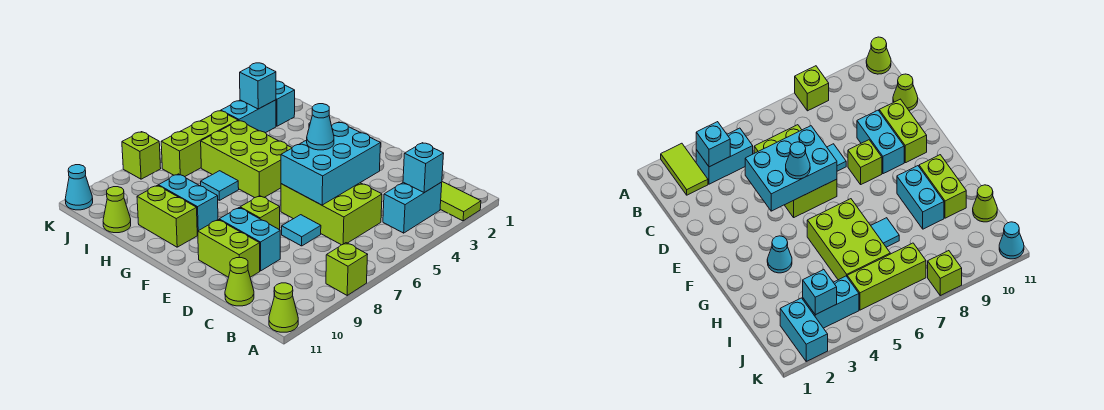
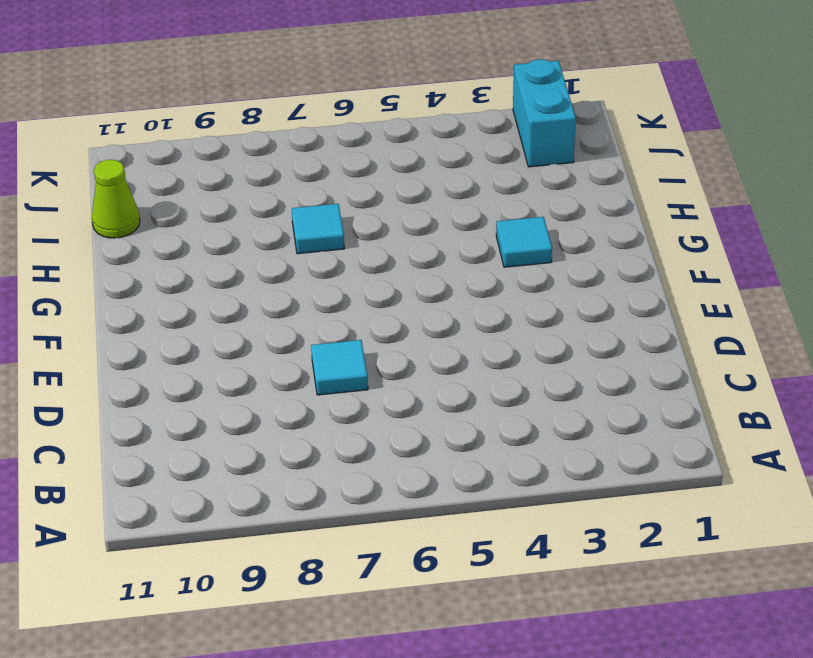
cyan 1x1 tile [496,217,552,267] -> cyan 1x1 cone [767,236,792,273]
none -> lime 1x2 tile [440,182,481,221]
none -> lime 1x1 brick [326,243,368,295]
none -> lime 1x1 cone [269,283,298,332]

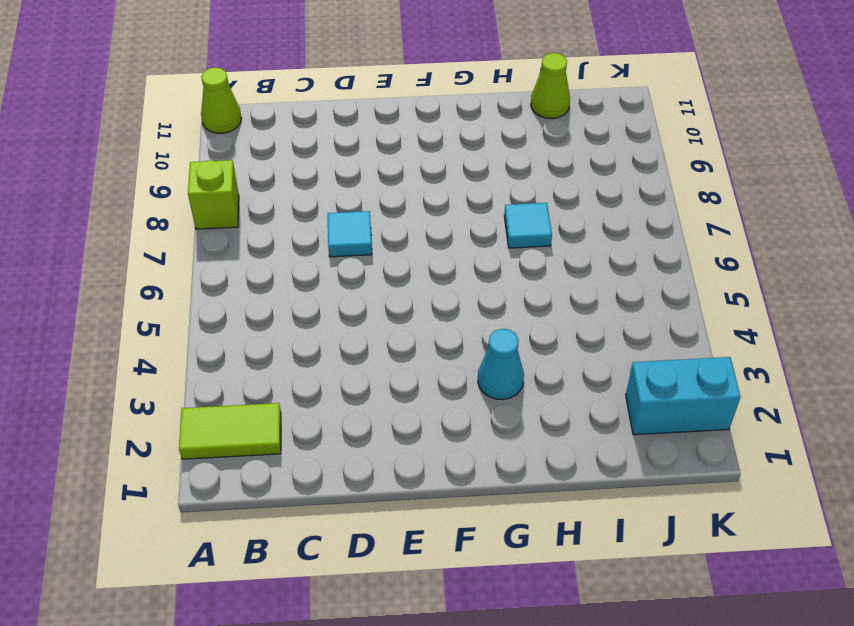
none -> cyan 1x2 brick [383,182,442,233]
none -> lime 2x3 brick [281,183,382,245]
none -> lime 1x1 cone [225,258,254,306]

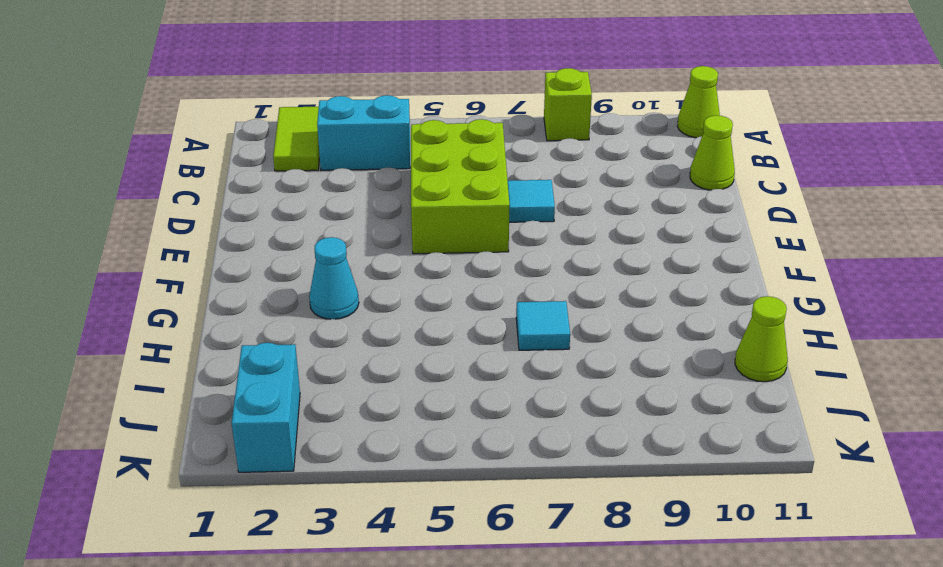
none -> cyan 1x2 brick [219,208,280,271]
none -> lime 1x2 brick [198,220,260,277]
none -> lime 1x1 brick [240,196,280,230]

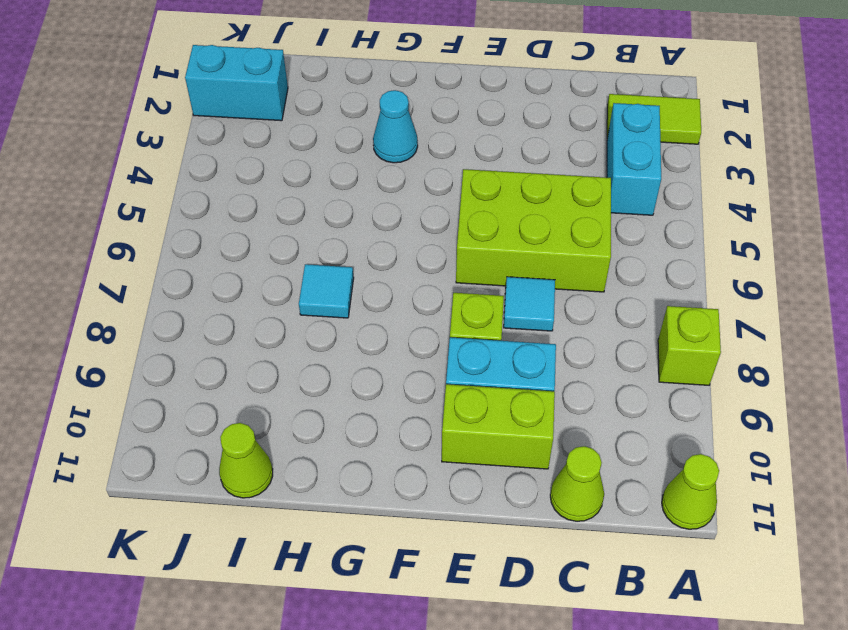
none -> lime 2x3 brick [201,121,292,198]
none -> cyan 1x2 brick [158,174,218,235]
none -> lime 1x2 brick [137,185,197,247]

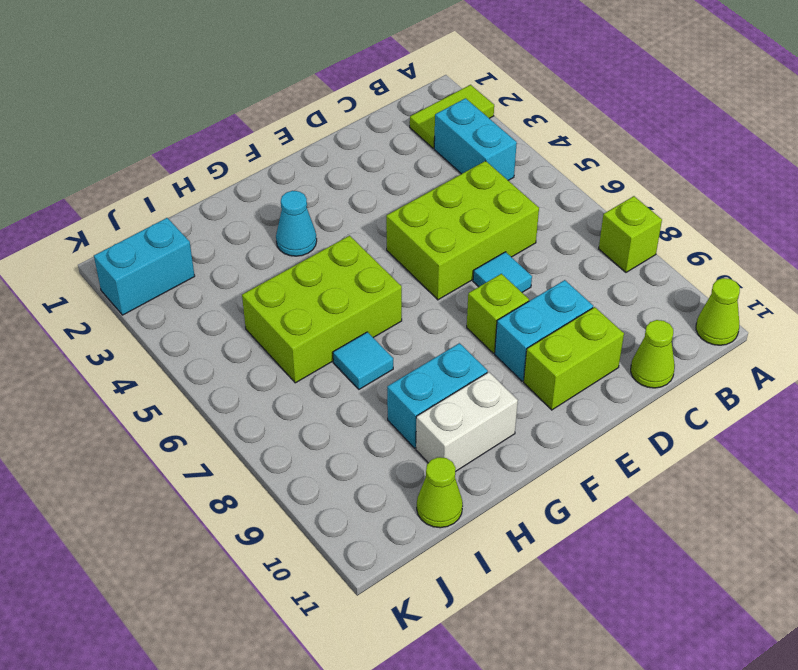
white 1x2 brick [416,372,518,472] -> lime 1x2 brick [137,185,197,247]
none -> cyan 1x2 brick [221,100,276,133]
none -> lime 1x3 brick [161,111,238,177]
none -> lime 1x1 brick [122,132,161,179]

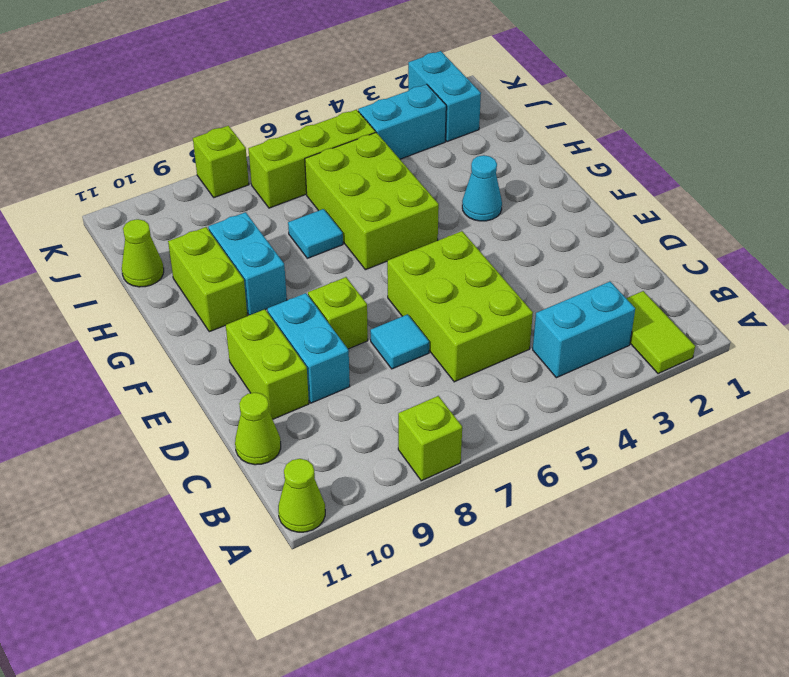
none -> cyan 1x1 cone [65,165,93,210]
none -> cyan 1x1 brick [403,143,444,193]
none -> cyan 2x3 brick [281,122,381,205]

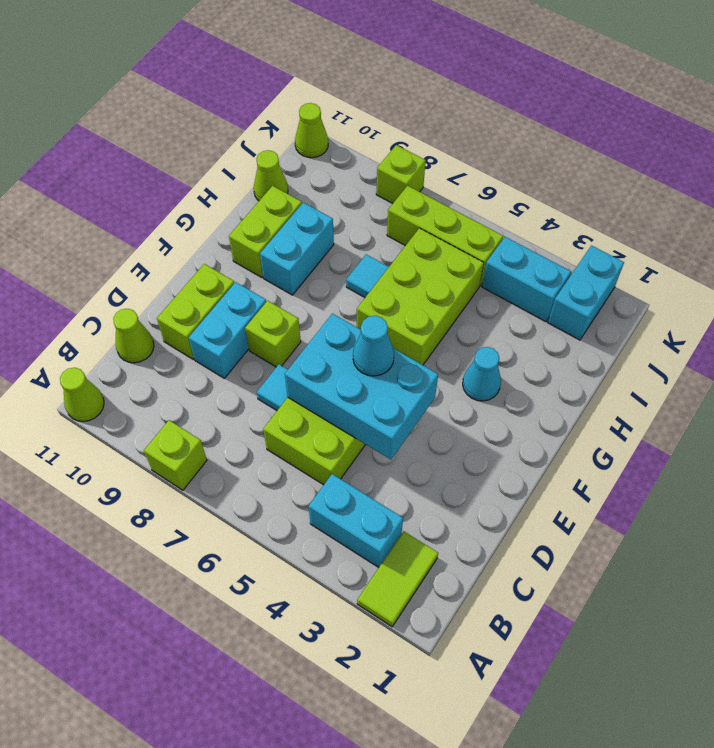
lime 1x1 cone [295,103,328,158] -> cyan 1x1 cone [65,165,93,210]
none -> cyan 1x1 brick [403,143,444,193]
none -> cyan 1x1 brick [240,63,276,109]

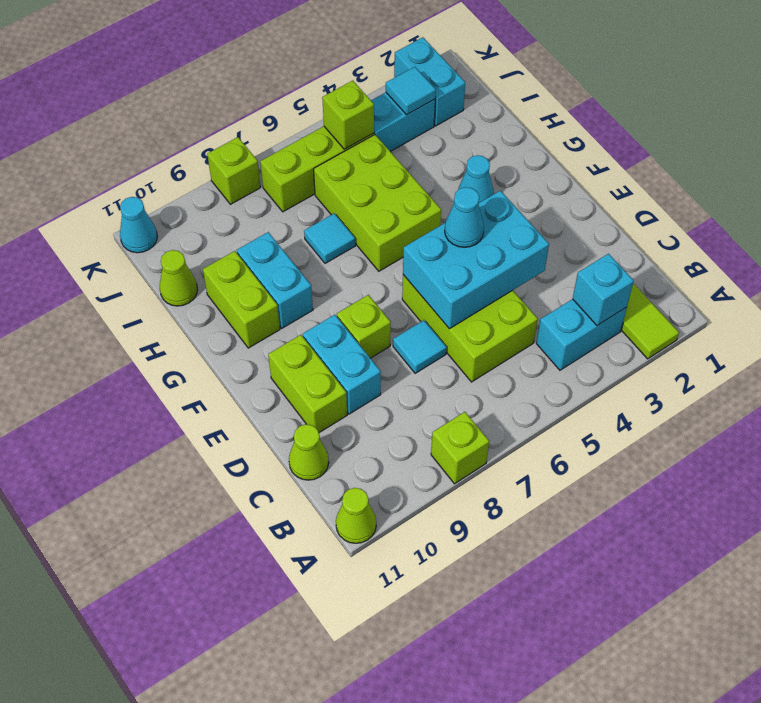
cyan 1x1 tile [386,67,436,115] -> cyan 1x1 brick [240,63,276,109]
lime 1x1 brick [322,81,374,149] -> none

